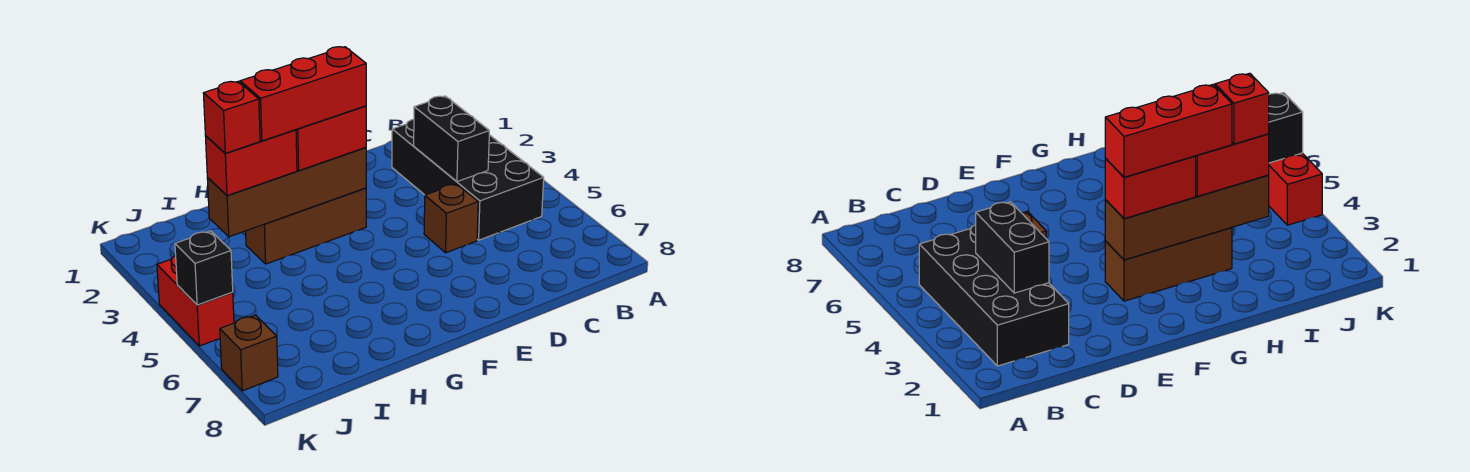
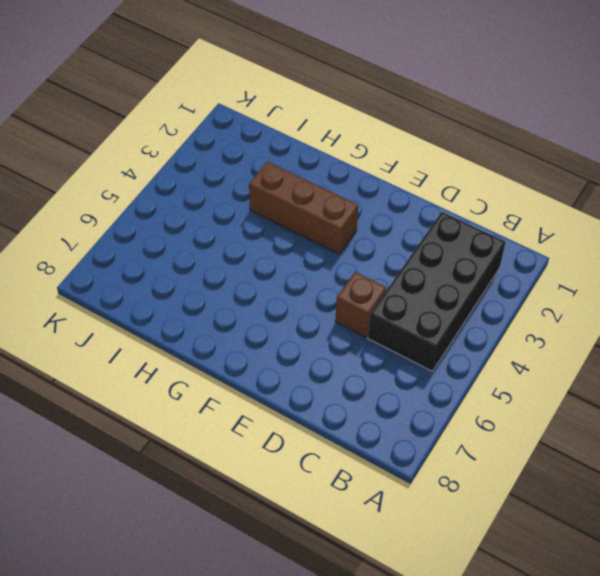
none -> red 1x2 brick [157,256,234,346]
none -> brown 1x1 brick [220,315,278,391]
none -> black 1x2 brick [414,96,489,182]

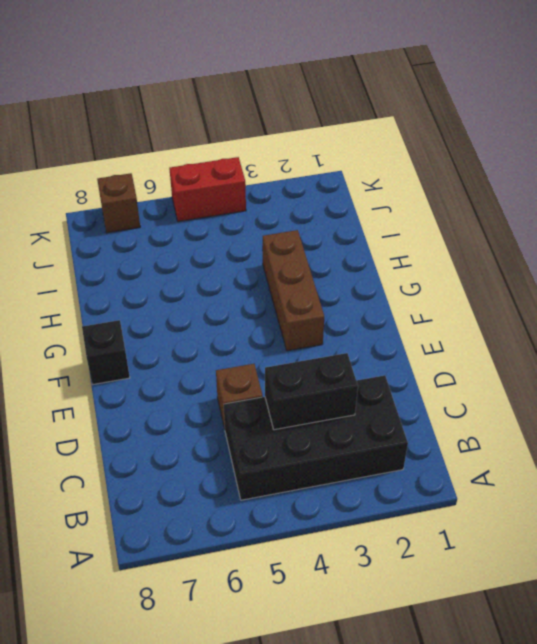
black 1x1 brick [82,320,130,385] -> black 1x1 brick moved to [175,231,233,305]
none -> brown 1x4 brick [207,147,366,237]
none -> red 1x2 brick [296,106,366,170]
none -> red 1x2 brick [205,130,297,196]

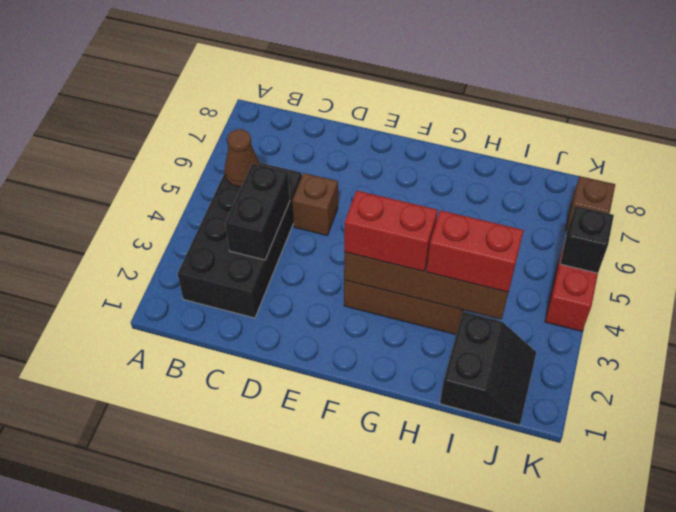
brown 1x1 cone [224,129,260,187] -> none
black 2x2 slope [440,312,536,425] -> none
none -> red 1x3 brick [240,47,366,141]
none -> red 1x1 brick [203,81,260,153]

